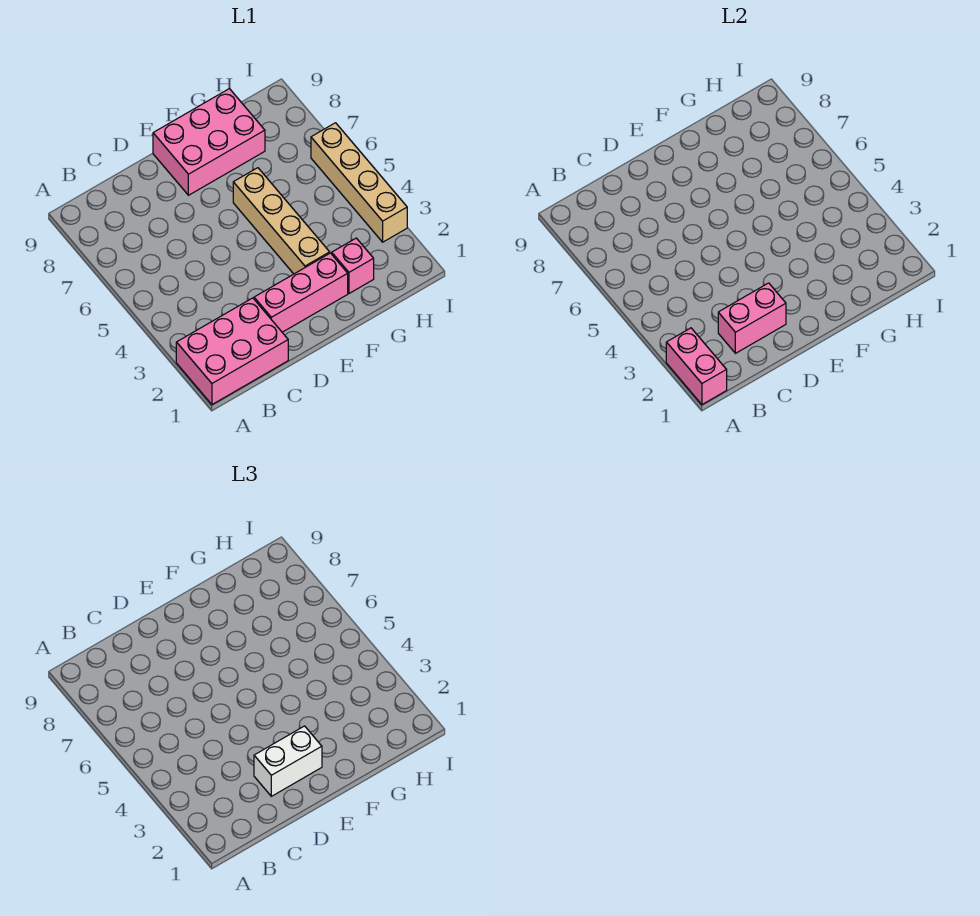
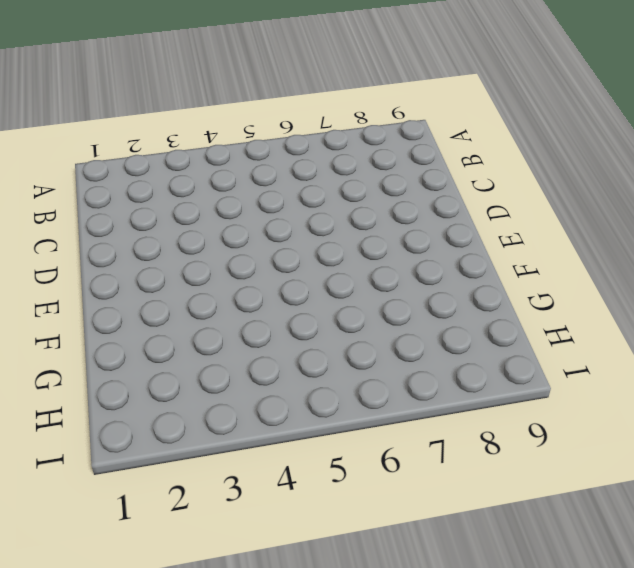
none -> pink 2x3 brick [176,298,288,404]
none -> pink 1x3 brick [254,253,348,332]

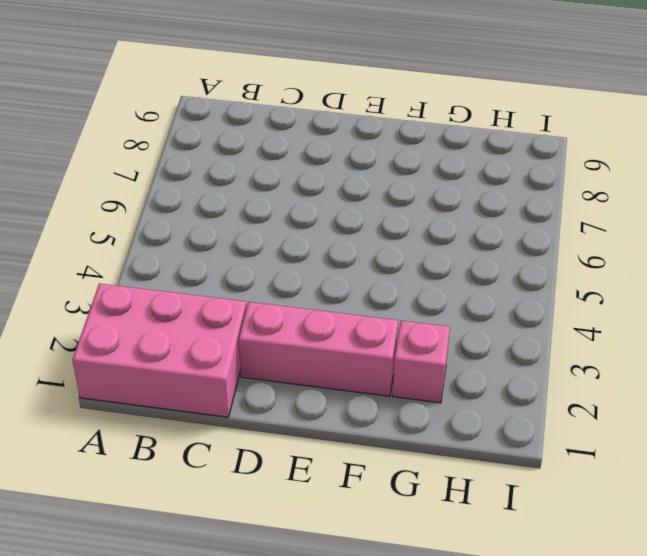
none -> pink 2x3 brick [153,89,265,195]
none -> tan 1x4 brick [233,168,330,274]

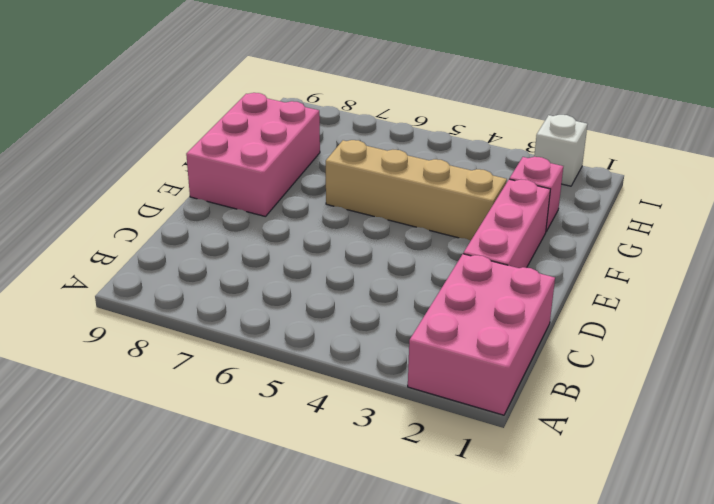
white 1x1 brick [534,115,588,186] -> none
none -> tan 1x4 brick [311,123,407,242]
none -> pink 1x2 brick [666,328,727,404]

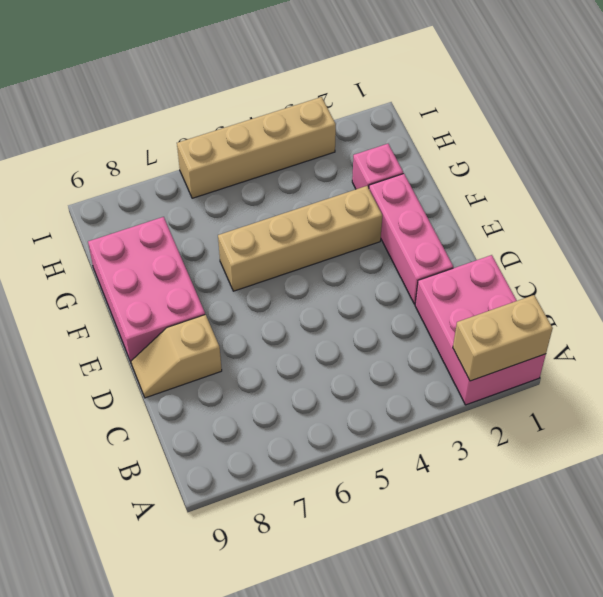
tan 1x2 brick [453,295,553,381] -> pink 1x2 brick [666,328,727,404]
tan 1x2 slope [131,315,222,398] -> none
none -> pink 1x2 brick [718,283,786,353]
none -> white 1x2 brick [254,726,322,796]

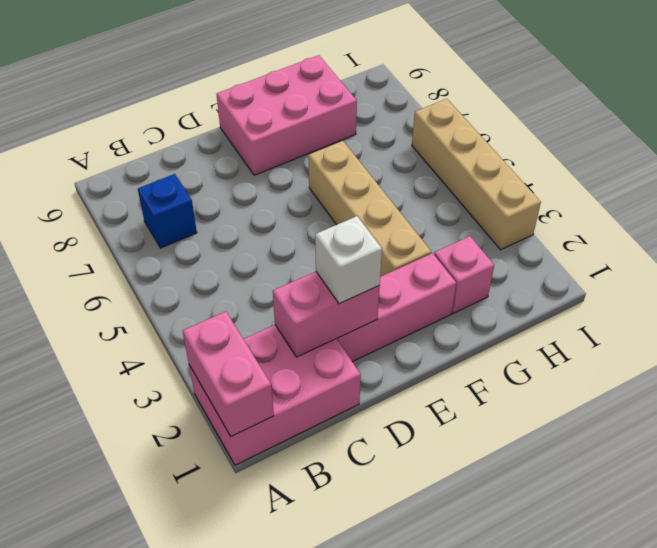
blue 1x1 brick [138,174,197,248] -> none
white 1x1 brick [315,216,382,304] -> white 1x2 brick [254,726,322,796]

